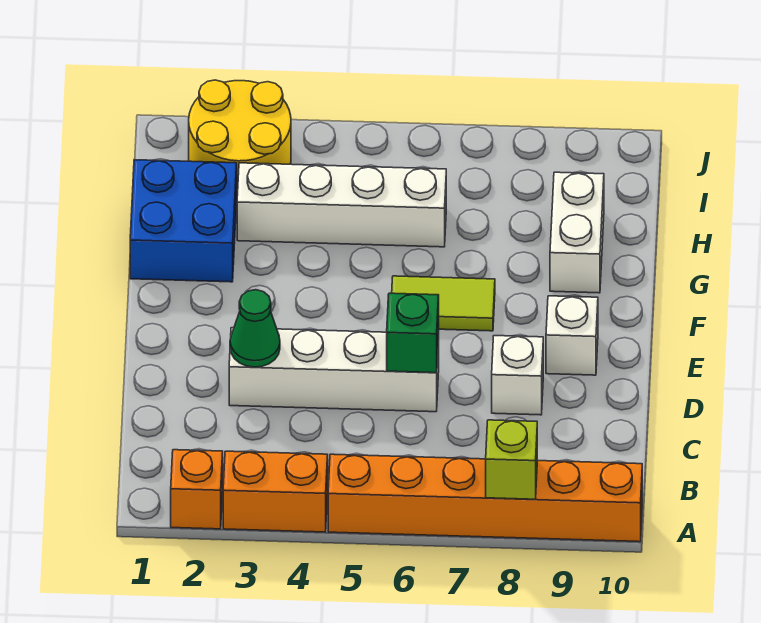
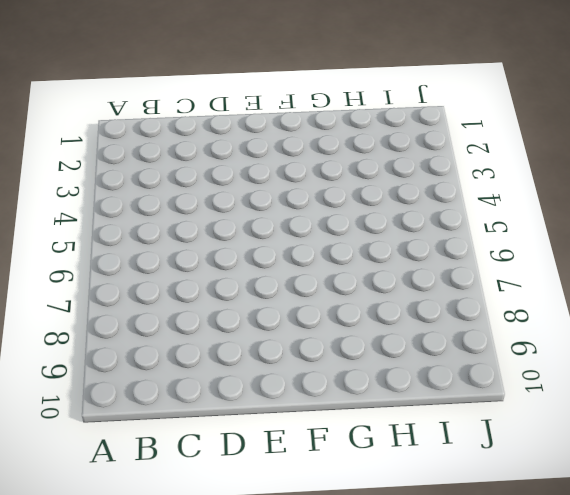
none -> orange 1x1 brick [171,450,223,529]
none -> orange 1x2 brick [223,451,328,532]
none -> orange 1x6 brick [328,454,642,542]

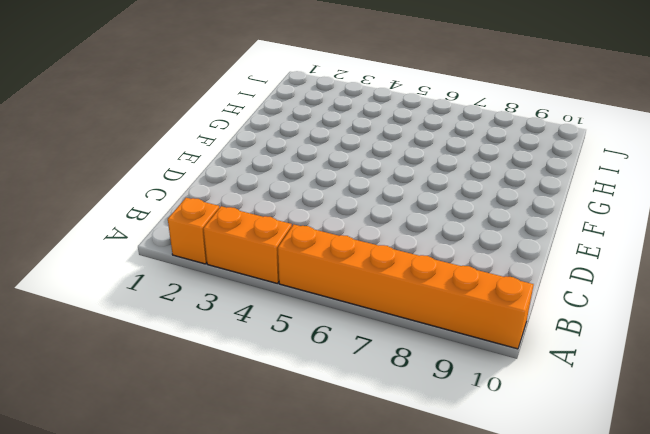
none -> white 1x4 brick [229,328,439,412]
none -> white 1x1 brick [492,336,543,415]
none -> white 1x1 brick [546,296,598,375]

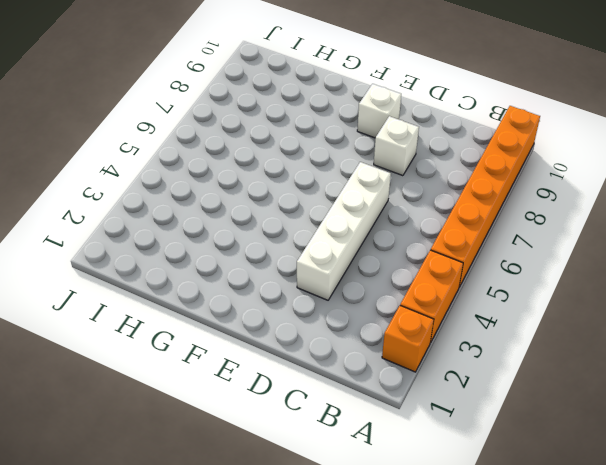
none -> lime 1x2 tile [392,276,495,331]
none -> blue 2x2 brick [130,160,237,282]
none -> white 1x2 brick [550,172,604,293]

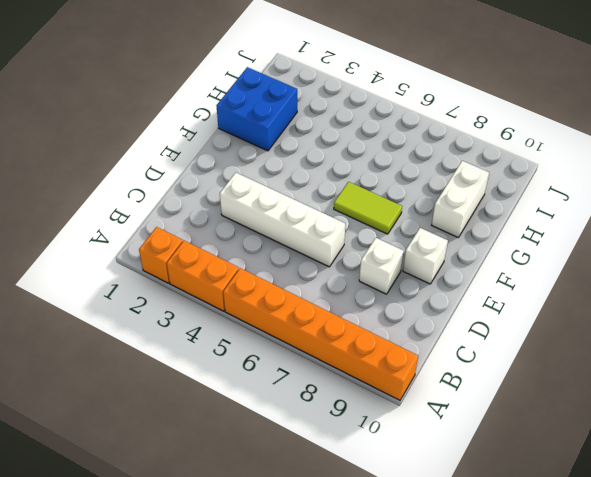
none -> white 1x4 brick [237,163,446,247]
none -> yellow 2x2 round brick [189,80,291,196]
none -> lime 1x1 brick [486,420,537,499]

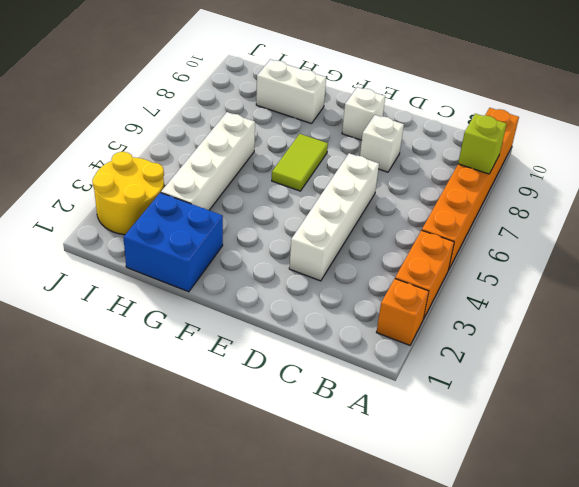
none -> green 1x1 cone [230,290,280,367]
none -> green 1x1 brick [387,293,439,373]

